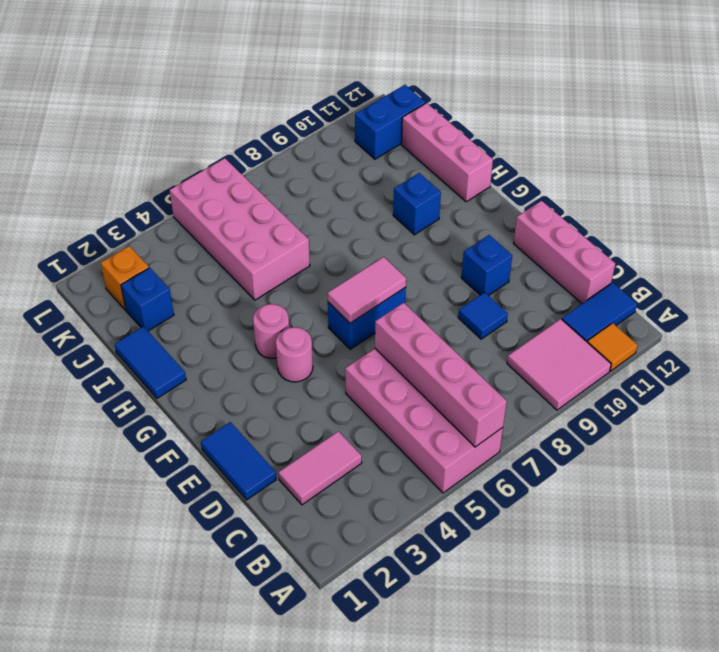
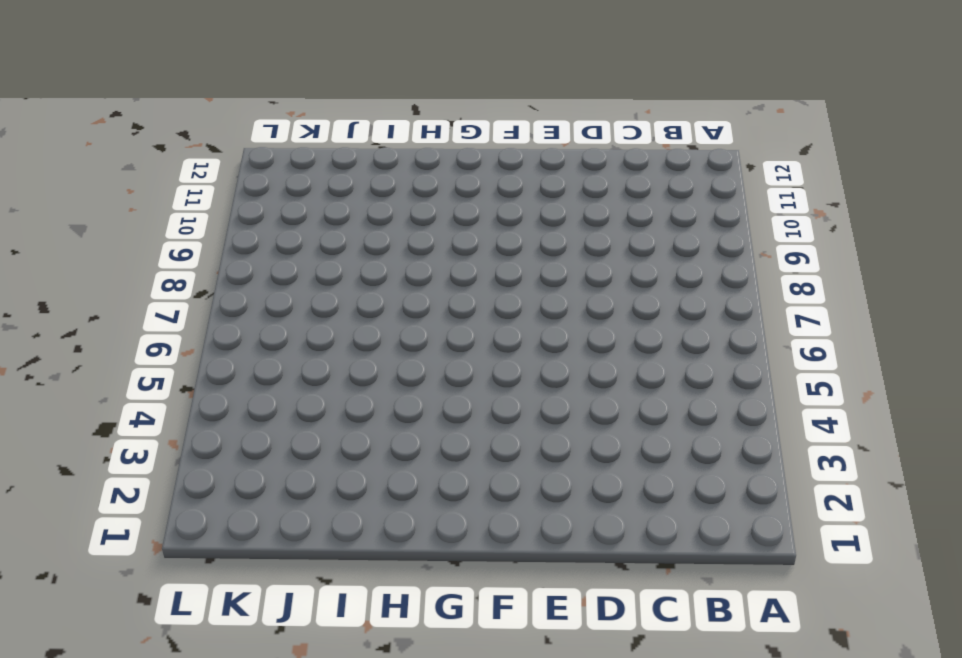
none -> pink 2x4 brick [345,349,503,493]
none -> pink 2x2 tile [507,319,611,410]
none -> orange 1x1 tile [587,323,638,371]

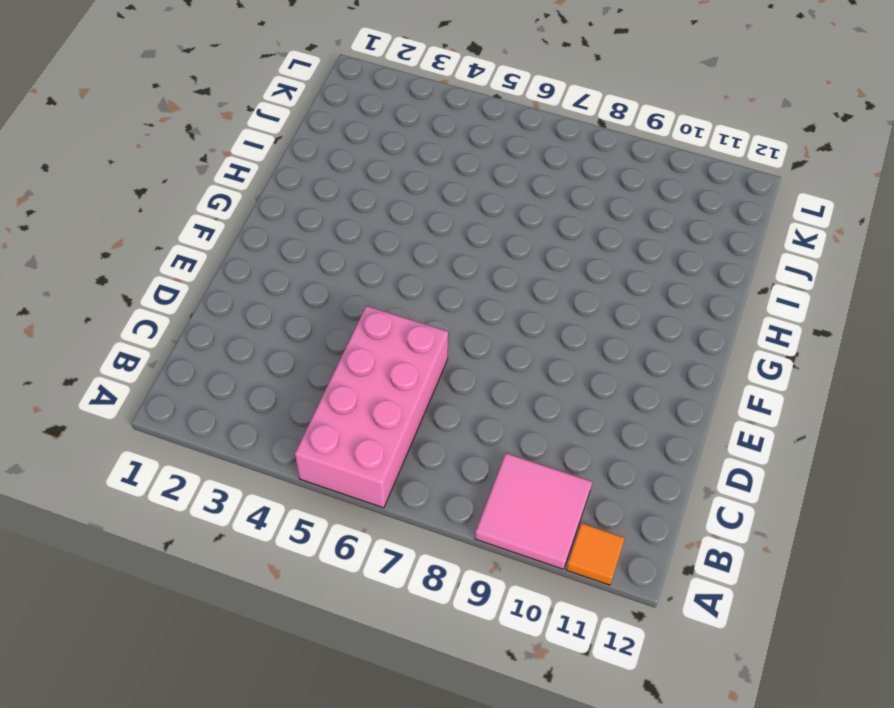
none -> blue 1x2 tile [562,283,637,342]
none -> pink 1x2 tile [279,431,362,505]
none -> pink 1x3 brick [514,201,615,304]

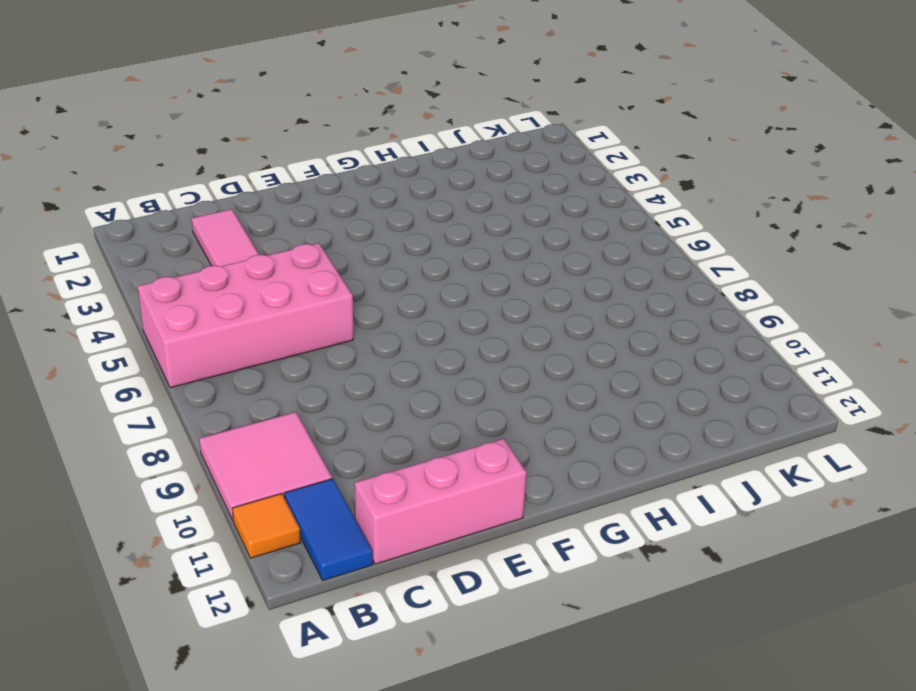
none -> blue 1x2 tile [201,422,276,500]
none -> blue 1x1 tile [458,292,508,339]
none -> blue 1x1 brick [461,235,512,296]

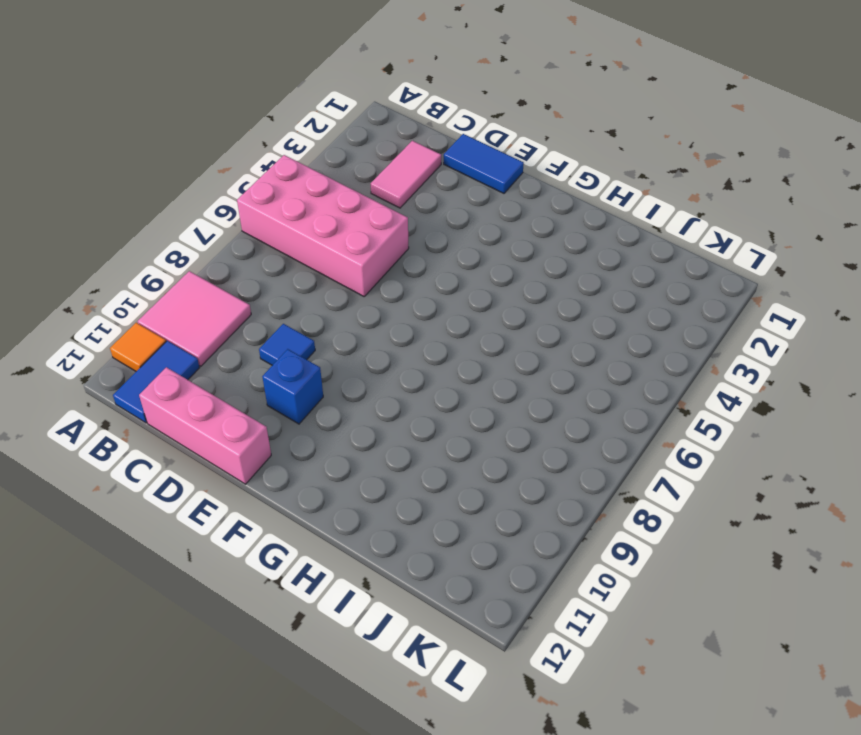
none -> pink 1x1 round brick [276,327,313,382]
none -> blue 1x2 brick [328,287,406,349]
none -> pink 1x1 round brick [253,304,289,358]

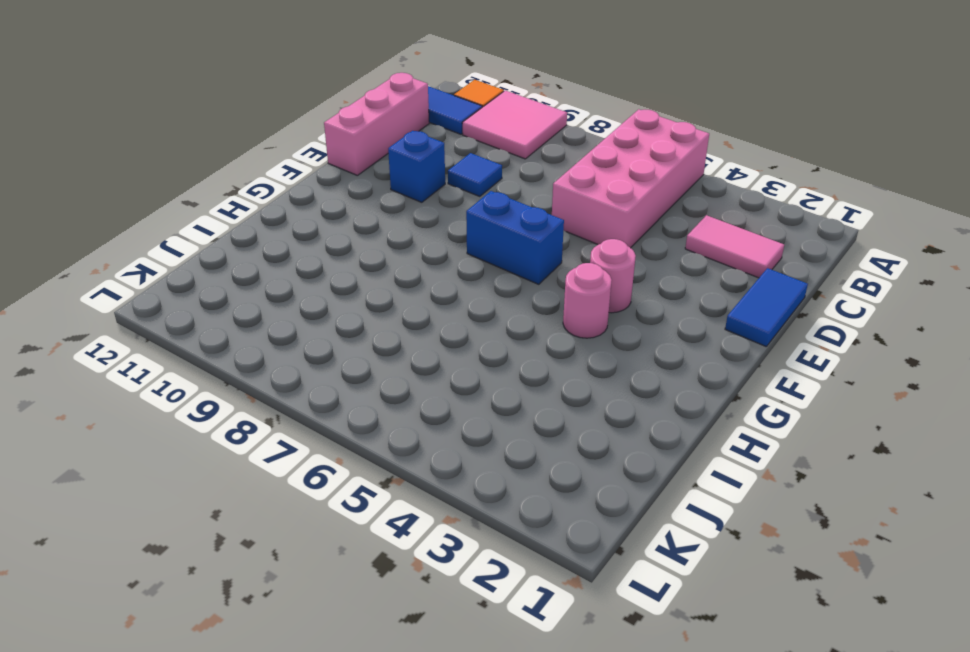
none -> blue 1x2 tile [115,326,186,398]
none -> blue 1x1 brick [393,173,441,235]
none -> pink 1x3 brick [401,103,493,202]

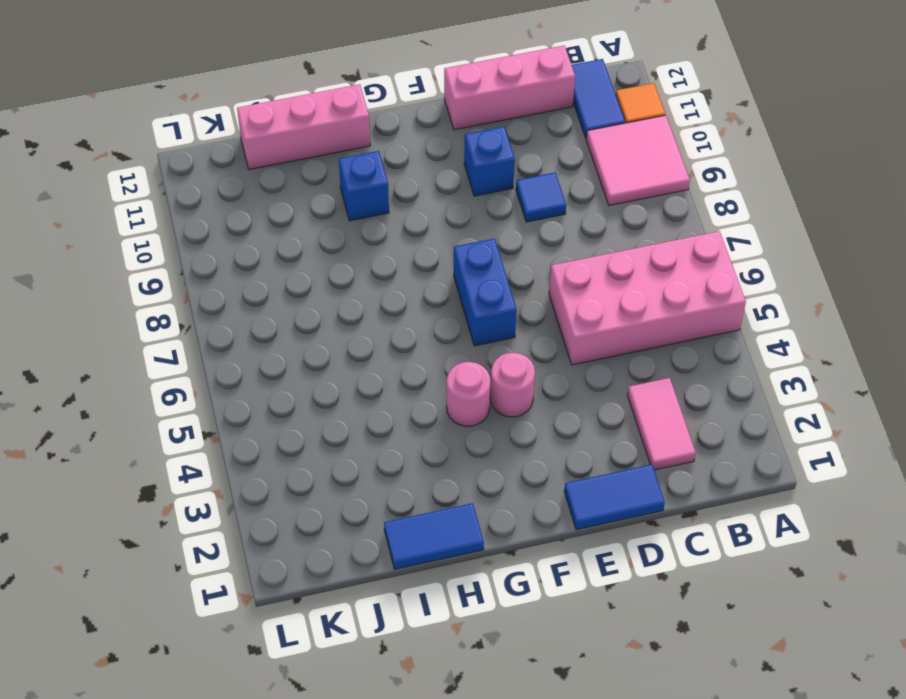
none -> pink 2x4 brick [170,158,310,300]
none -> blue 1x1 brick [121,268,174,331]
none -> orange 1x1 brick [101,246,149,310]

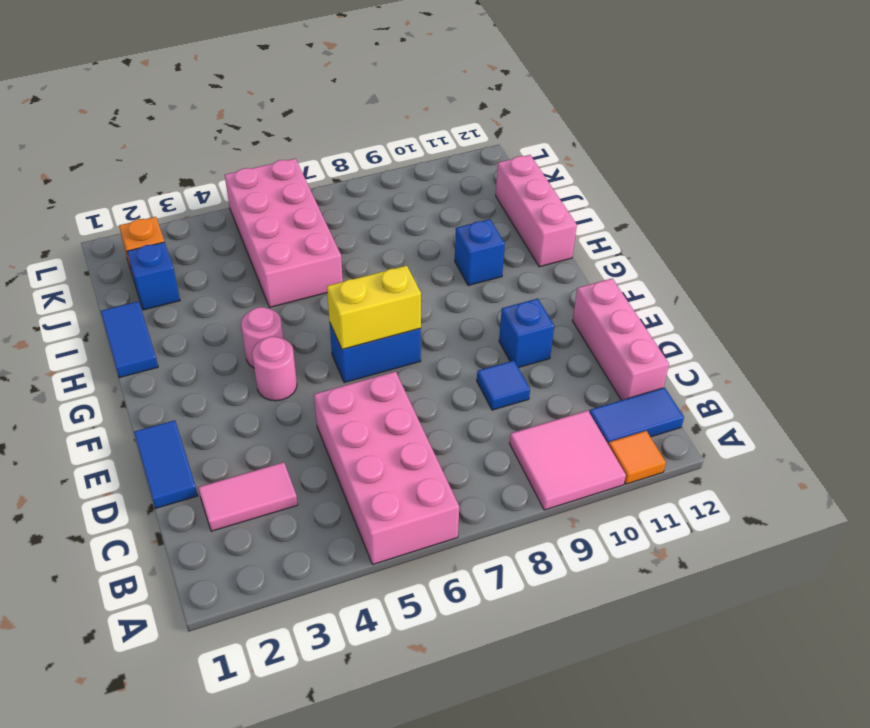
yellow 1x2 brick [327,266,421,349] -> pink 1x2 tile [327,257,406,323]
none -> blue 1x2 brick [355,85,426,159]
none -> pink 1x4 brick [375,303,507,447]

